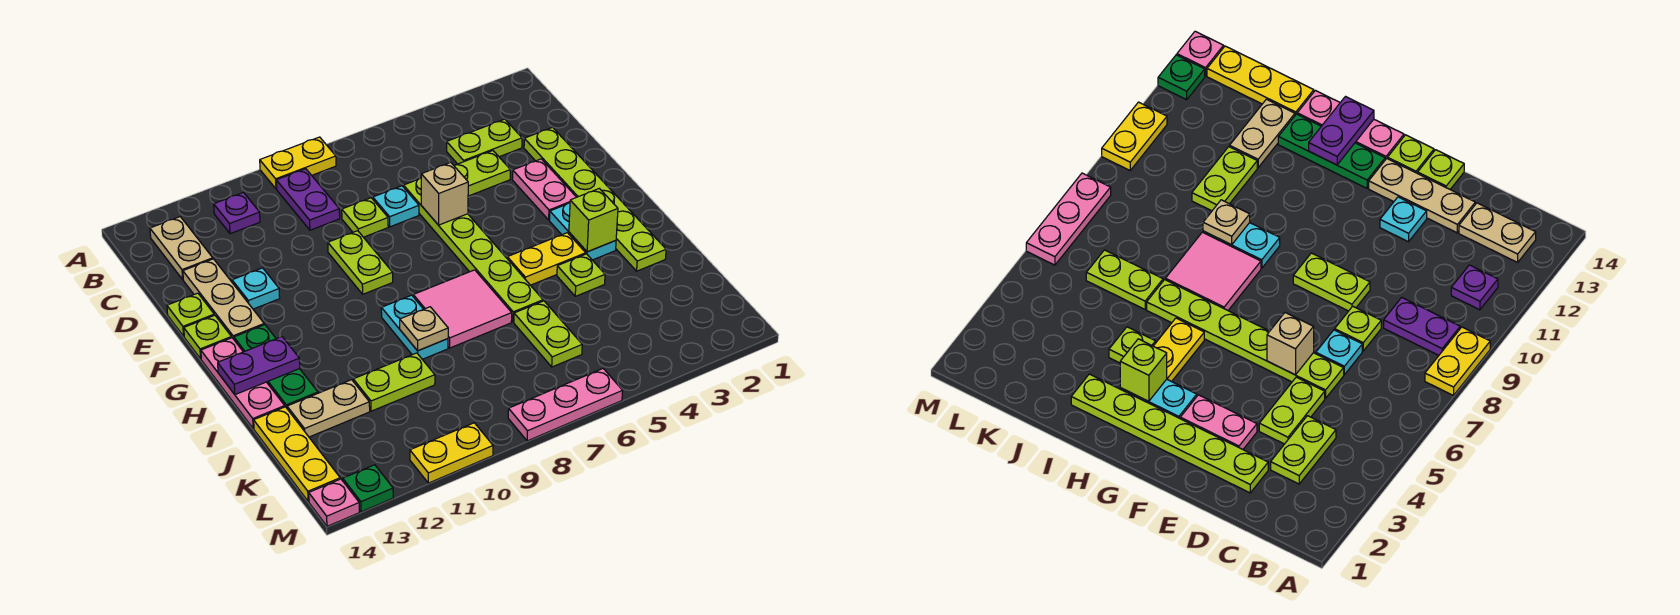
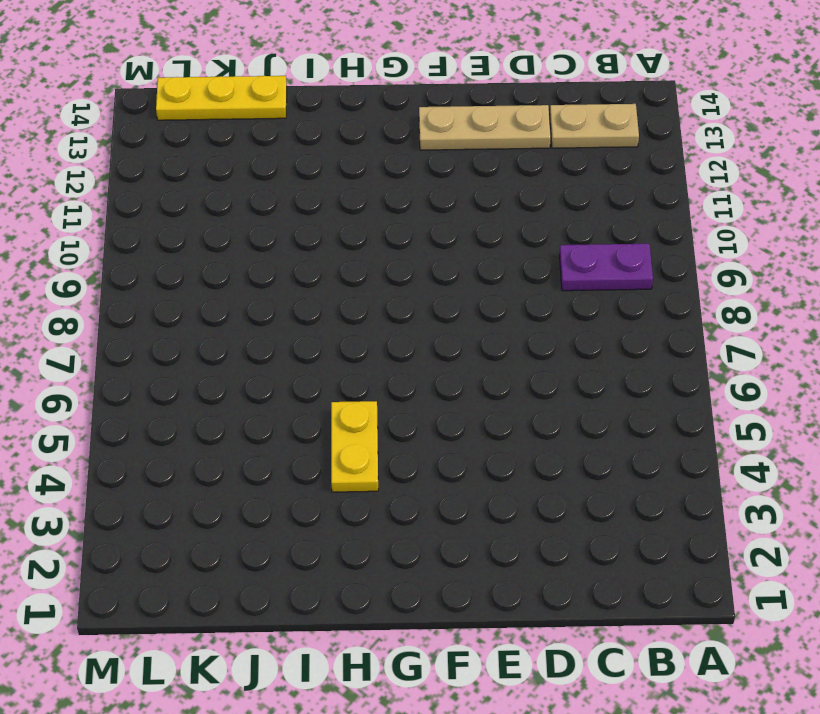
none -> yellow 1x2 plate [260,137,336,189]
none -> purple 1x1 plate [214,193,260,234]
none -> lime 1x2 plate [447,119,522,164]
none -> lime 1x6 plate [524,127,666,271]

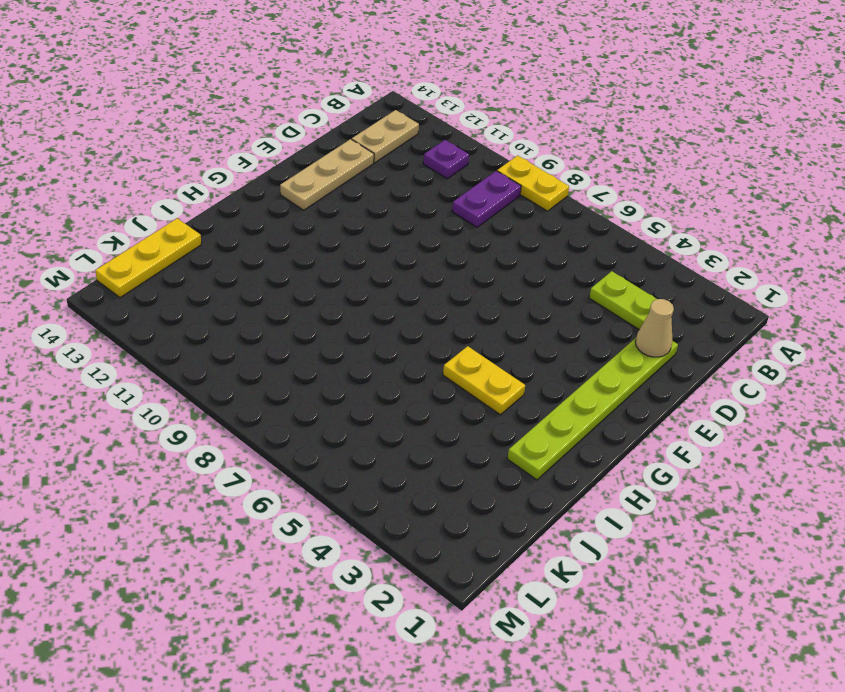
tan 1x1 cone [635,299,674,357] -> none
none -> lime 1x2 plate [454,151,510,196]
none -> lime 1x6 plate [404,178,543,322]
none -> cyan 1x1 plate [373,186,419,227]
none -> lime 1x1 plate [342,198,388,237]

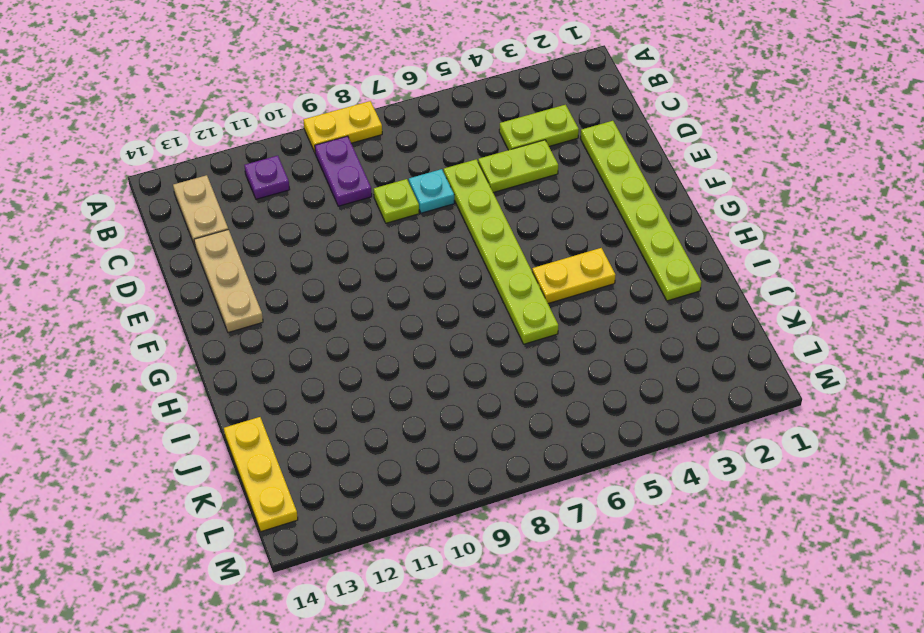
none -> pink 1x2 plate [512,159,576,220]
none -> lime 1x2 plate [328,231,393,294]
none -> cyan 1x1 plate [232,268,280,309]
none -> lime 1x1 plate [167,293,214,336]

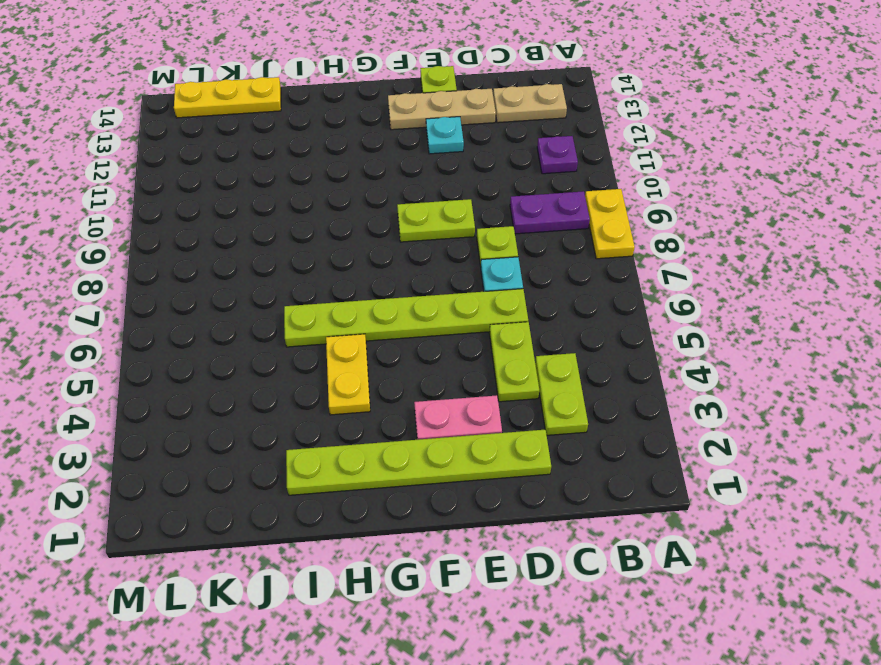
none -> lime 1x1 plate [184,315,232,359]
none -> cyan 1x2 plate [550,203,616,260]
none -> green 1x3 plate [234,325,318,408]
none -> pink 1x3 plate [201,338,285,429]

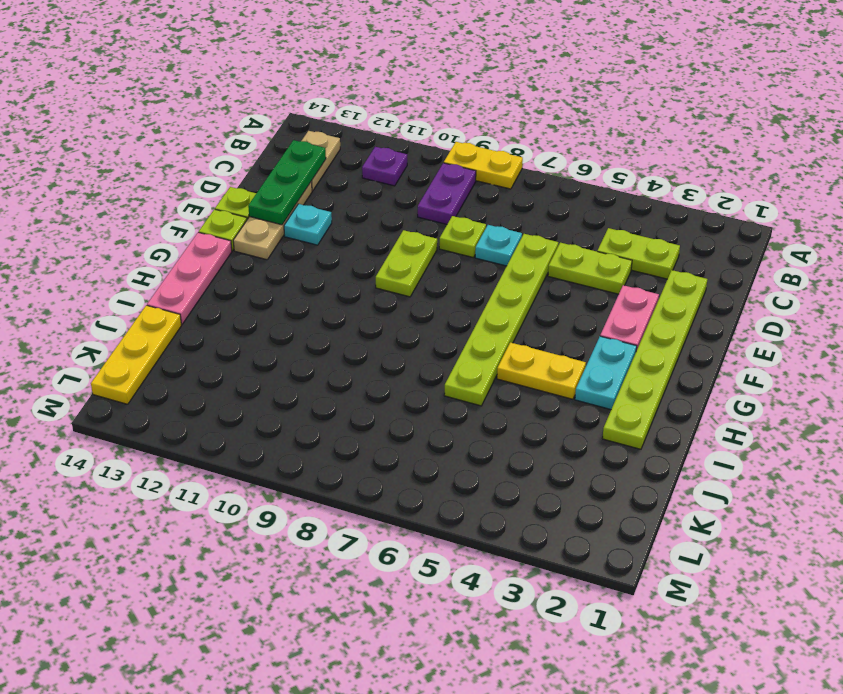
green 1x3 plate [248,140,326,225] -> green 1x3 plate moved to [234,325,318,408]
none -> pink 2x2 tile [413,270,512,348]
none -> cyan 1x2 plate [381,295,448,359]
none -> lime 1x1 plate [557,254,605,296]
none -> lime 1x2 plate [514,301,582,367]

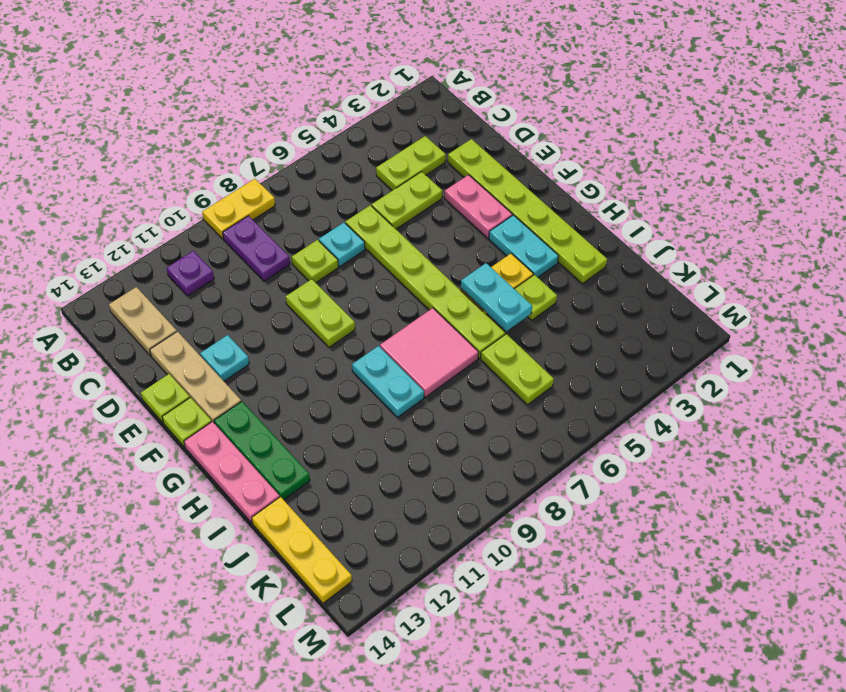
cyan 1x2 plate [461,263,532,331] -> none
none -> lime 1x2 plate [353,353,435,411]
none -> tan 1x2 plate [287,380,370,437]
none -> pink 1x3 plate [508,369,623,441]
none -> yellow 1x2 plate [410,423,493,483]

